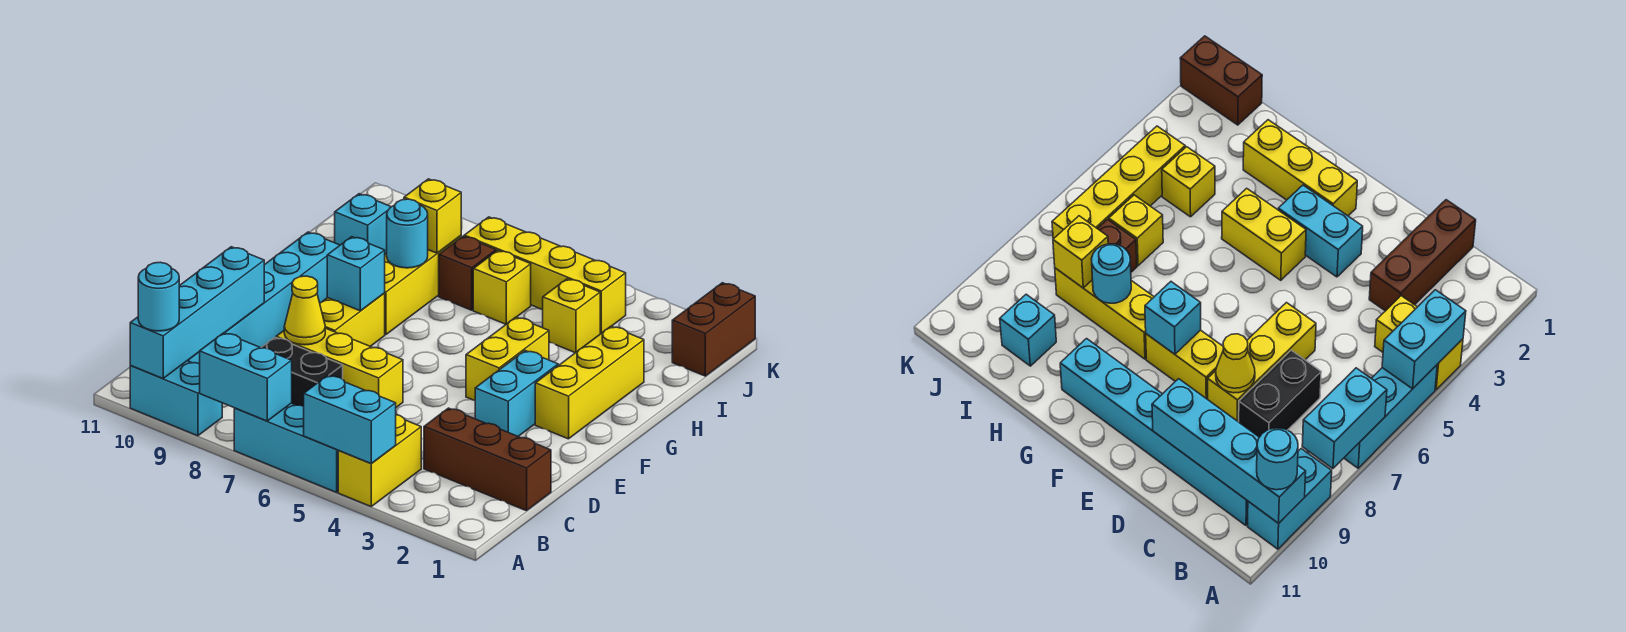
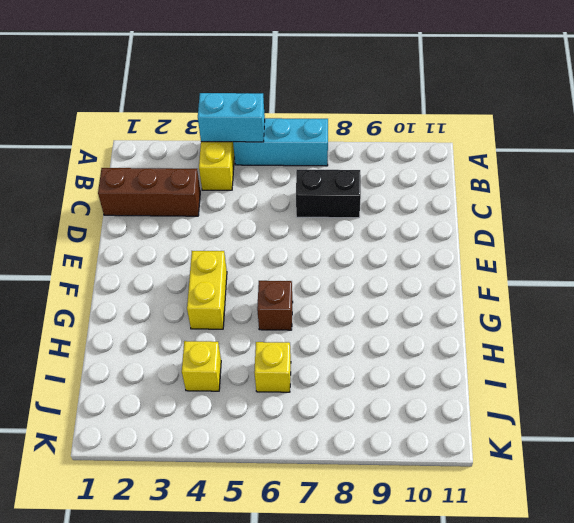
brown 1x1 brick [257,281,293,330] -> brown 1x1 brick moved to [439,236,496,310]
none -> cyan 1x2 brick [130,361,222,436]
none -> cyan 1x6 brick [188,232,340,364]
none -> yellow 1x3 brick [276,328,403,407]

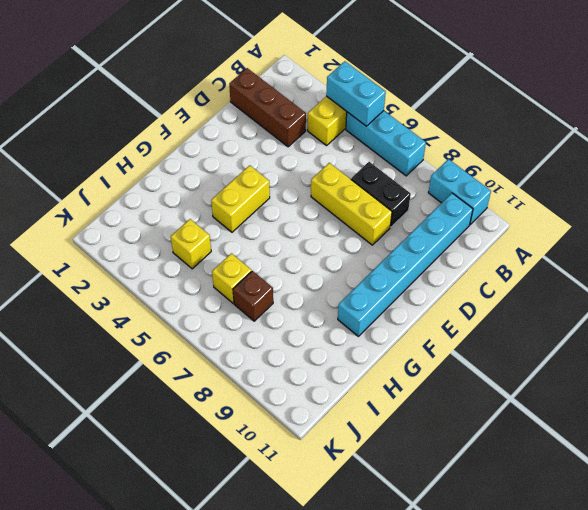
none -> cyan 1x2 brick [475,351,558,436]
none -> yellow 1x2 brick [320,293,385,346]
none -> yellow 1x3 brick [535,326,644,439]

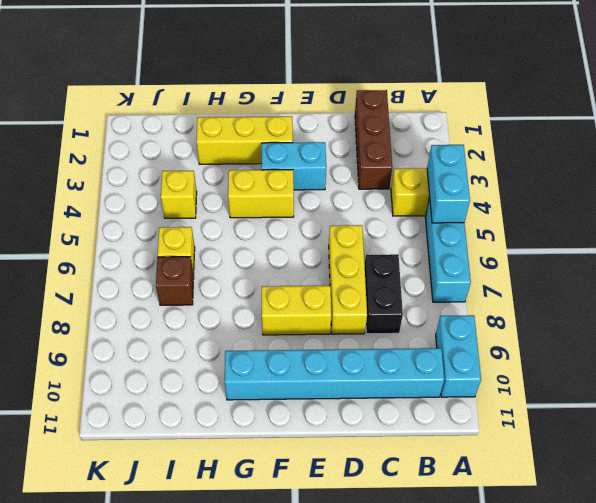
none -> yellow 1x3 brick [385,236,461,335]
none -> cyan 1x1 brick [335,194,391,254]
none -> brown 1x2 brick [672,283,755,376]

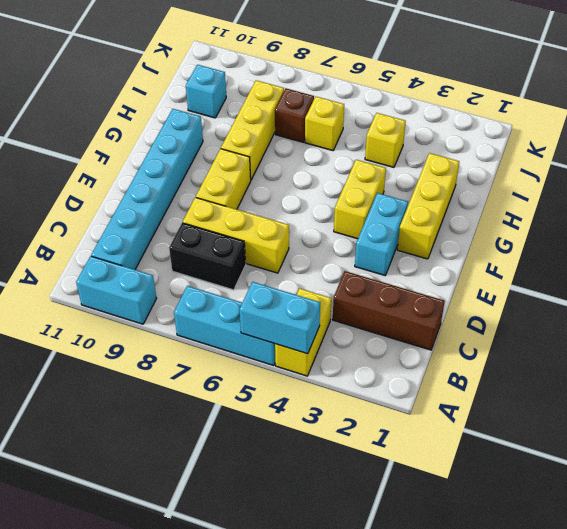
none -> brown 1x2 brick [672,283,755,376]
none -> yellow 1x4 brick [464,217,626,334]
none -> cyan 1x2 brick [200,333,292,421]

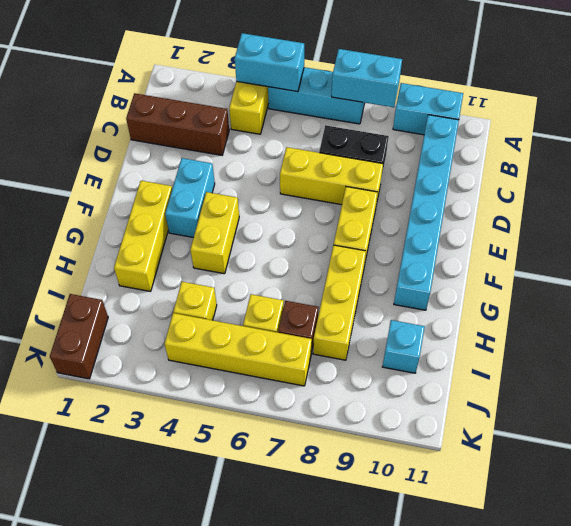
none -> cyan 1x4 brick [130,247,264,378]
none -> yellow 1x1 cone [284,276,325,345]
none -> cyan 1x1 brick [327,237,385,311]

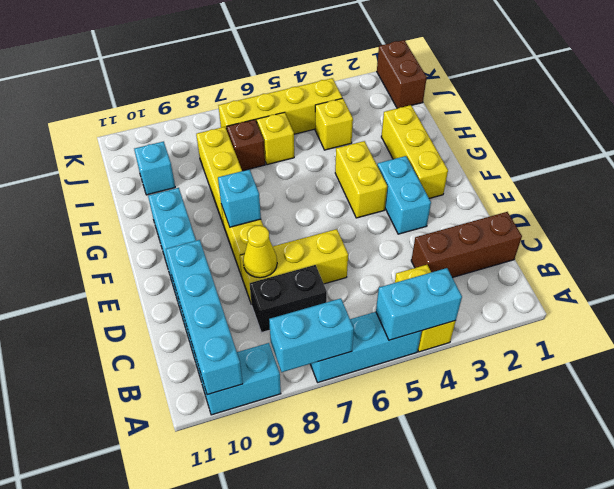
none -> cyan 1x1 round brick [387,199,428,268]
none -> yellow 1x1 brick [404,179,461,253]
none -> cyan 1x1 round brick [138,262,179,331]

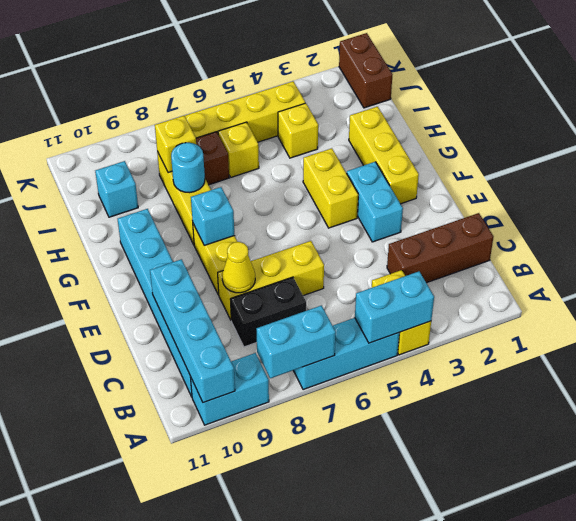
none -> cyan 1x1 round brick [138,262,179,331]

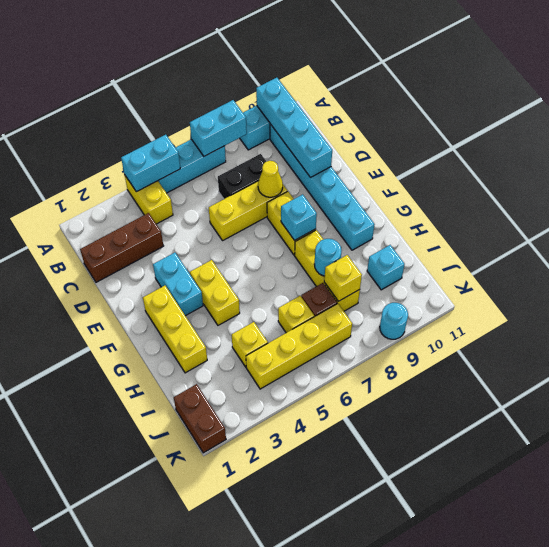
cyan 1x1 round brick [380,303,408,339] -> cyan 1x1 round brick moved to [138,262,179,331]

